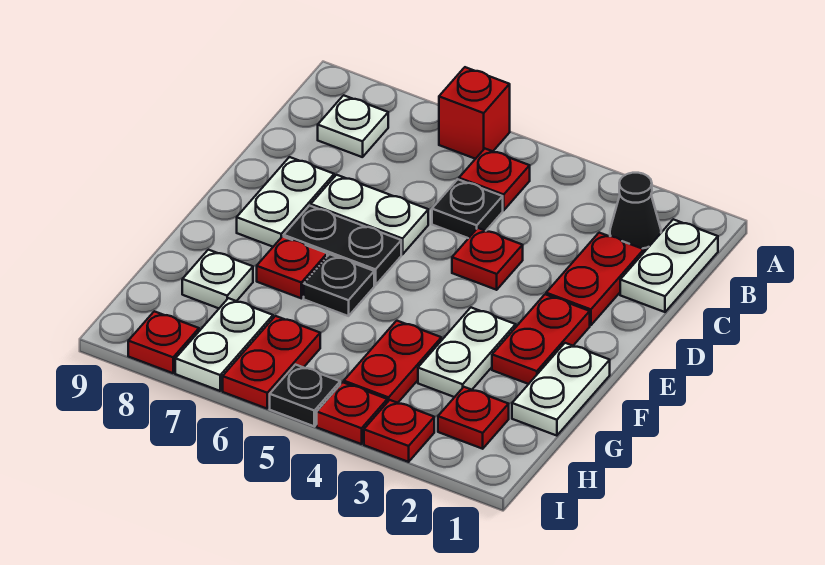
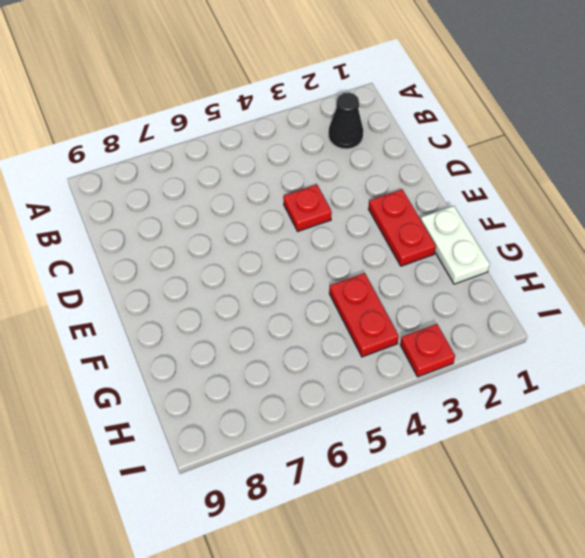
none -> red 1x1 brick [439,67,510,159]
none -> white 1x2 plate [620,219,718,312]
none -> red 1x1 plate [459,149,530,210]

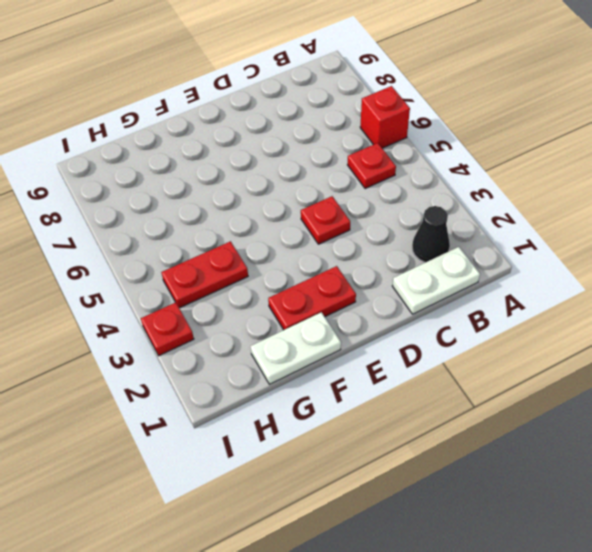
none -> white 1x1 plate [318,95,388,157]
none -> red 1x2 plate [546,233,644,325]
none -> black 1x1 plate [432,180,503,238]

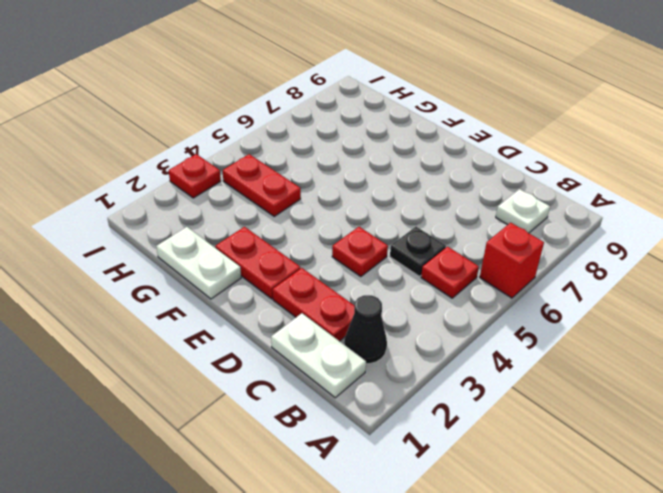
none -> white 1x2 plate [311,175,428,254]
none -> white 1x2 plate [237,157,334,247]
none -> black 1x2 plate [284,206,401,285]

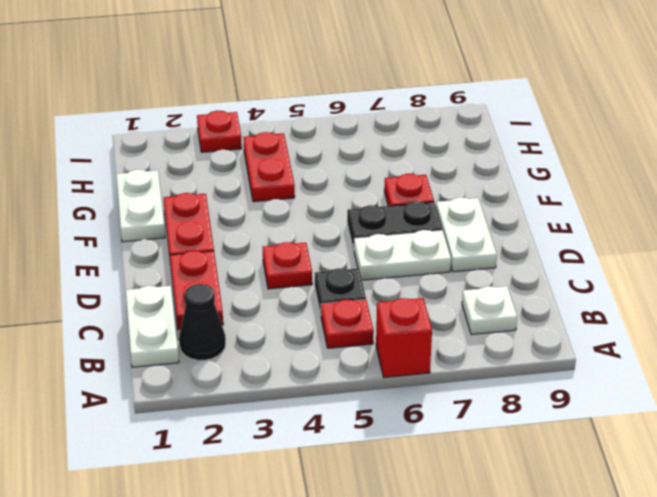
none -> white 1x2 plate [418,308,516,397]
none -> black 1x1 plate [304,254,374,316]
none -> white 1x1 plate [182,250,253,308]

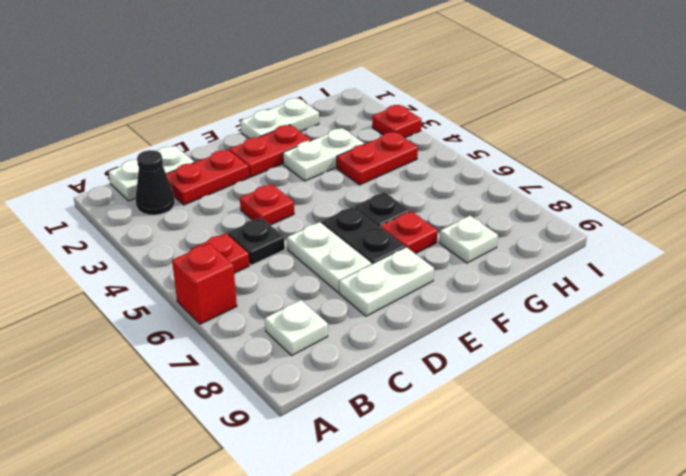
none -> red 1x1 plate [438,387,509,449]
none -> red 1x2 plate [223,316,320,409]
none -> white 1x2 plate [175,298,273,391]

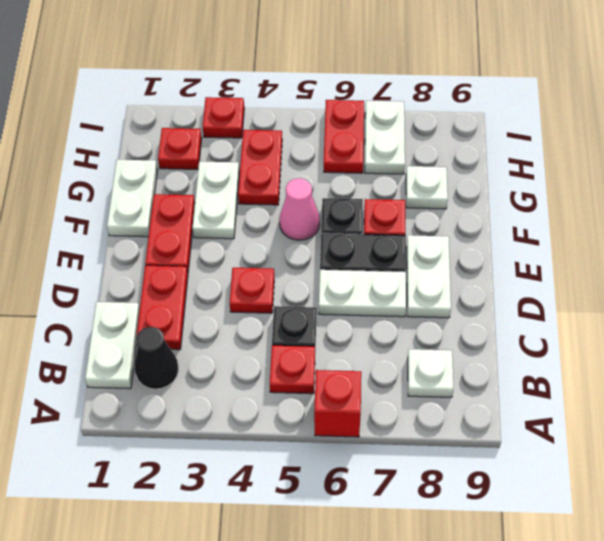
pink 1x1 cone [279,178,320,240] -> none
none -> red 1x1 plate [317,382,387,444]
none -> black 1x1 plate [270,365,340,426]
none -> red 1x1 plate [128,311,199,373]

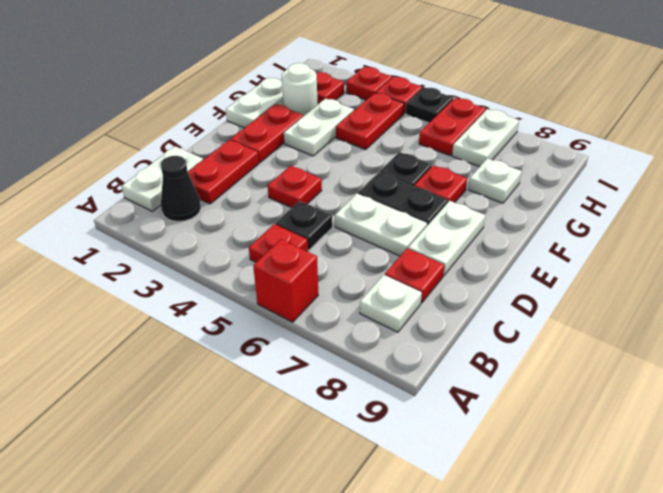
red 1x1 plate [385,249,444,303] -> red 1x1 plate moved to [128,311,199,373]
white 1x1 round brick [282,63,318,116] -> none

